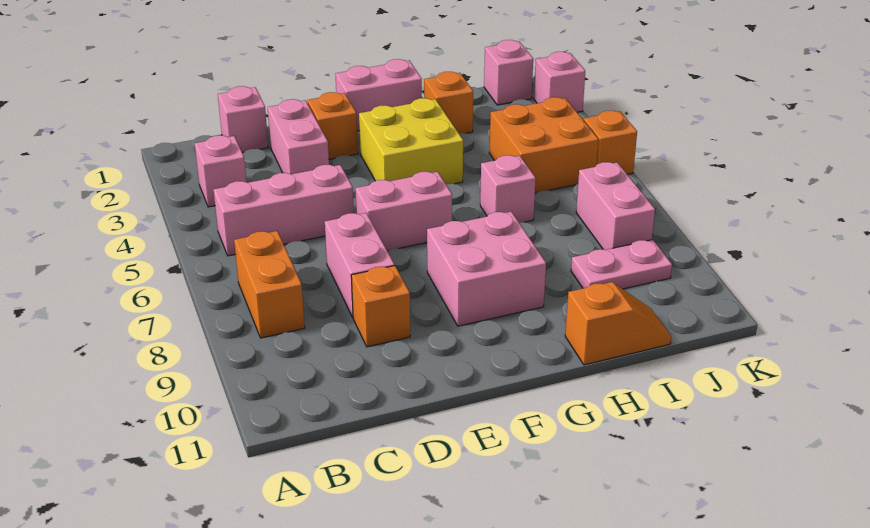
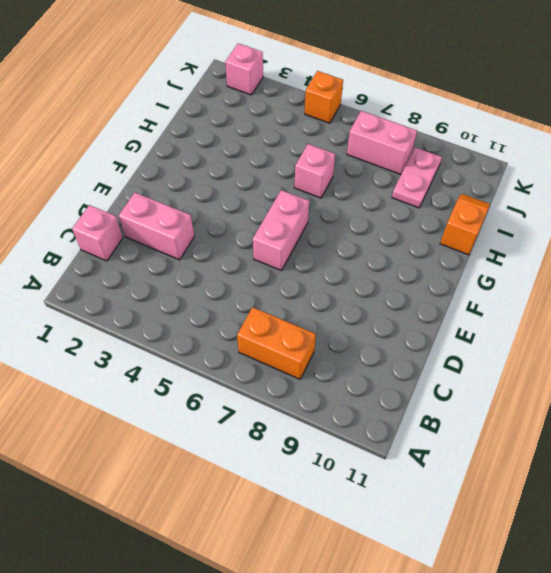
none -> pink 1x1 brick [195,135,246,207]
none -> pink 1x3 brick [213,165,354,256]
none -> pink 1x2 brick [325,213,395,317]

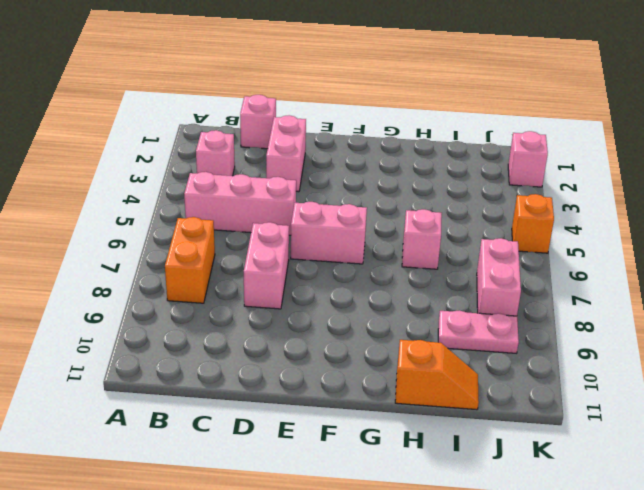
none -> orange 1x1 brick [351,266,410,347]
none -> orange 1x1 brick [308,92,358,159]
none -> pink 1x2 brick [335,59,422,131]

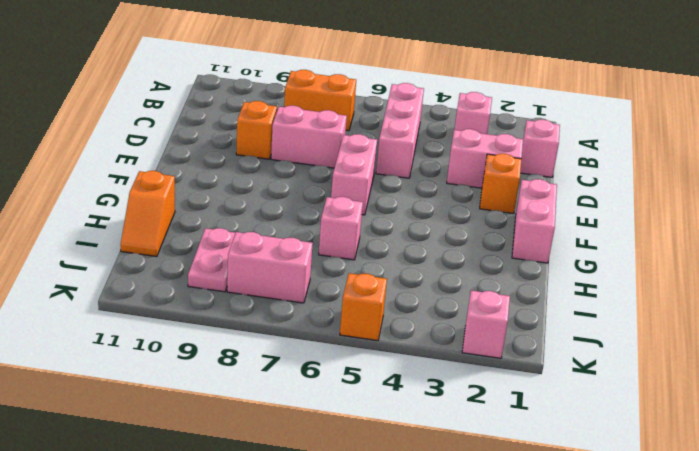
none -> yellow 2x2 brick [359,98,463,184]
none -> pink 2x2 brick [427,212,546,326]
none -> orange 1x1 brick [424,72,473,133]

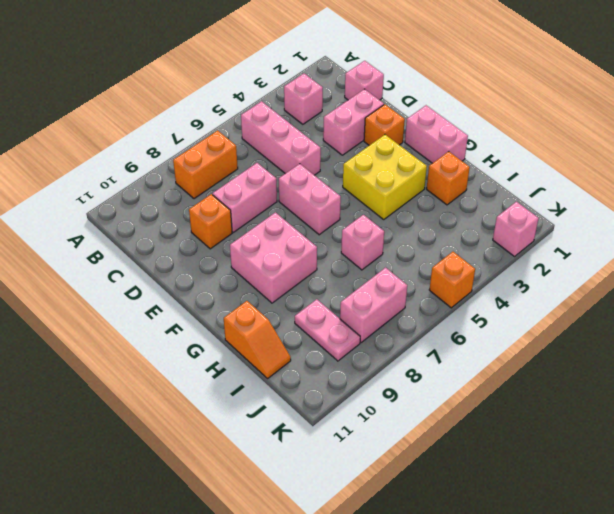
none -> orange 2x2 brick [489,97,598,193]
none -> pink 1x1 brick [484,40,533,105]

